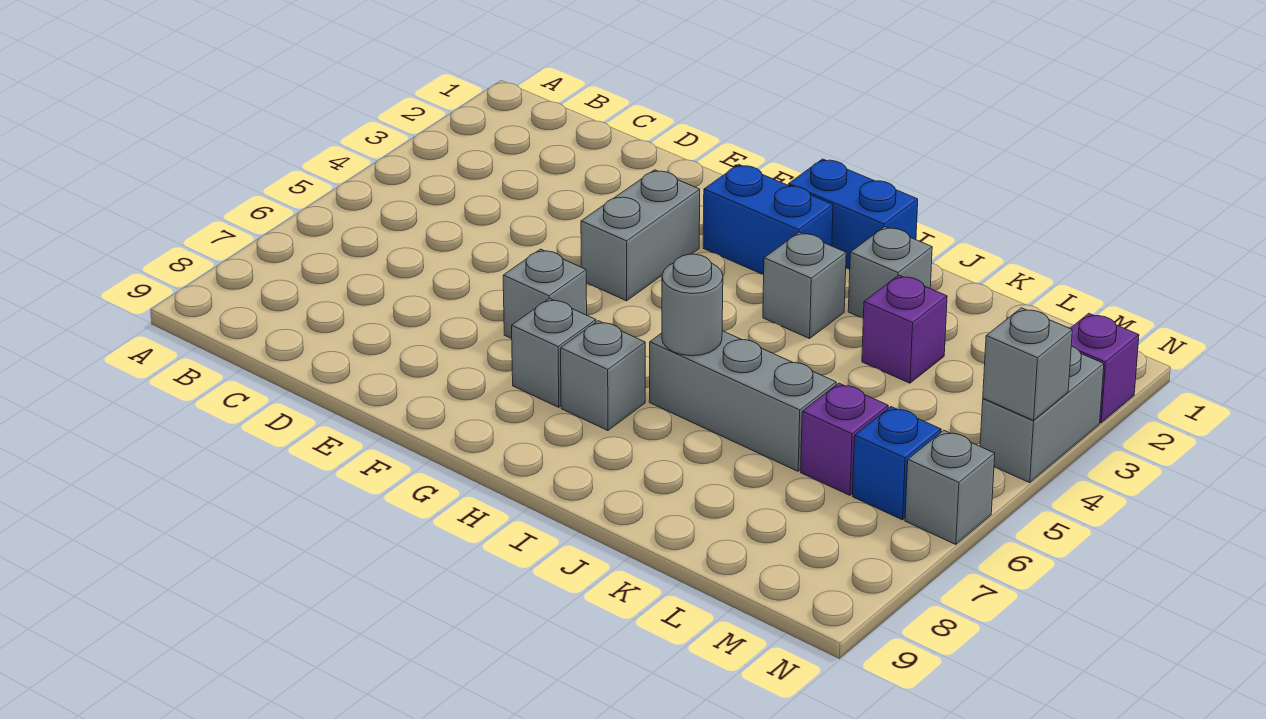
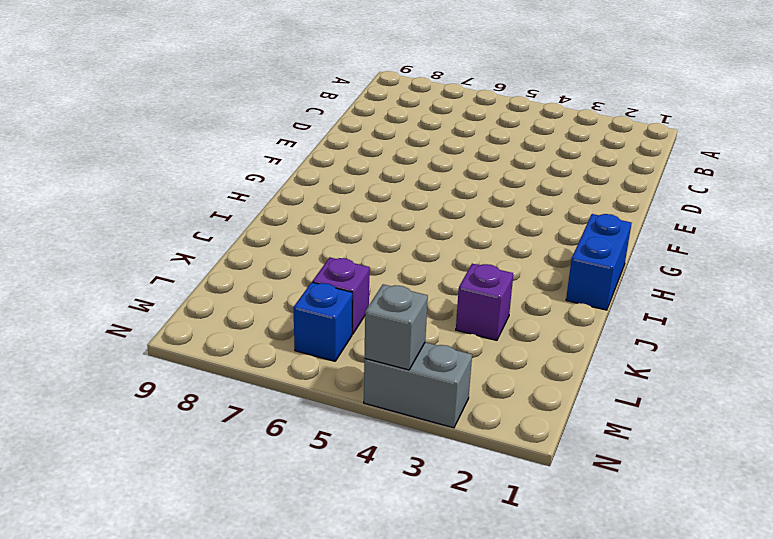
none -> grey 1x2 brick [581,170,700,301]
none -> grey 1x1 brick [503,249,587,339]
none -> blue 1x2 brick [703,164,833,275]

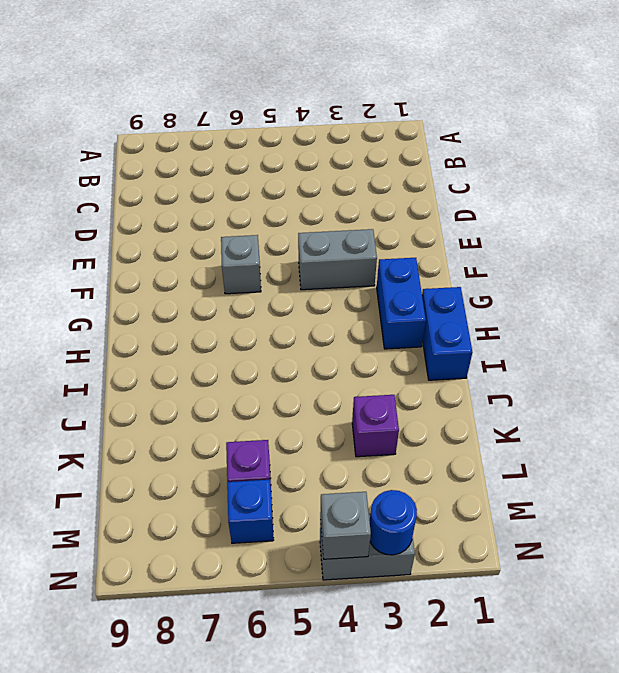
blue 1x1 round brick [370,490,417,555] -> none
none -> grey 1x1 brick [512,299,596,407]
none -> grey 1x1 brick [561,321,645,431]
none -> grey 1x1 brick [763,232,846,339]

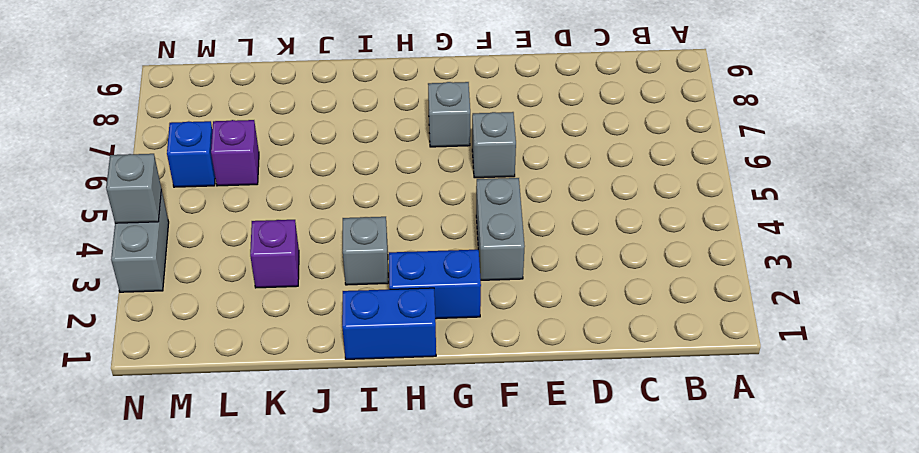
none -> grey 1x1 brick [561,321,645,431]
none -> grey 1x3 brick [649,331,836,471]
none -> grey 1x1 brick [848,227,932,318]

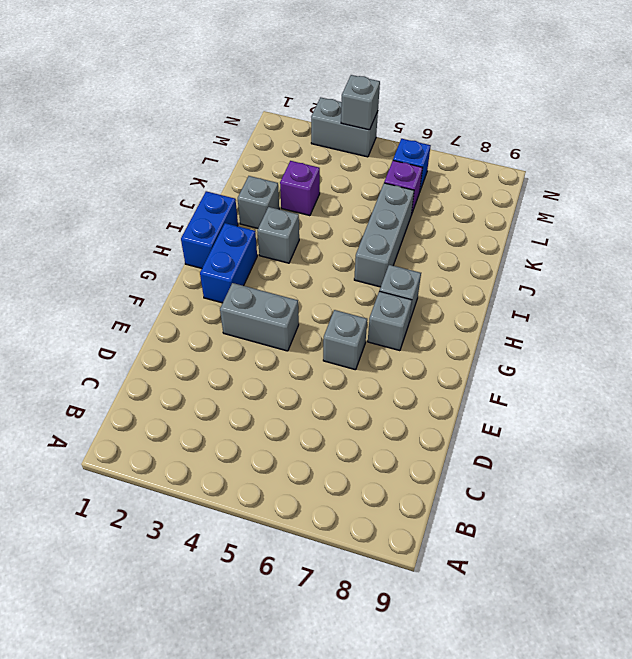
none -> purple 1x1 brick [1070,313,1139,423]
none -> grey 1x1 brick [905,430,995,544]
none -> grey 1x1 round brick [662,254,723,356]

